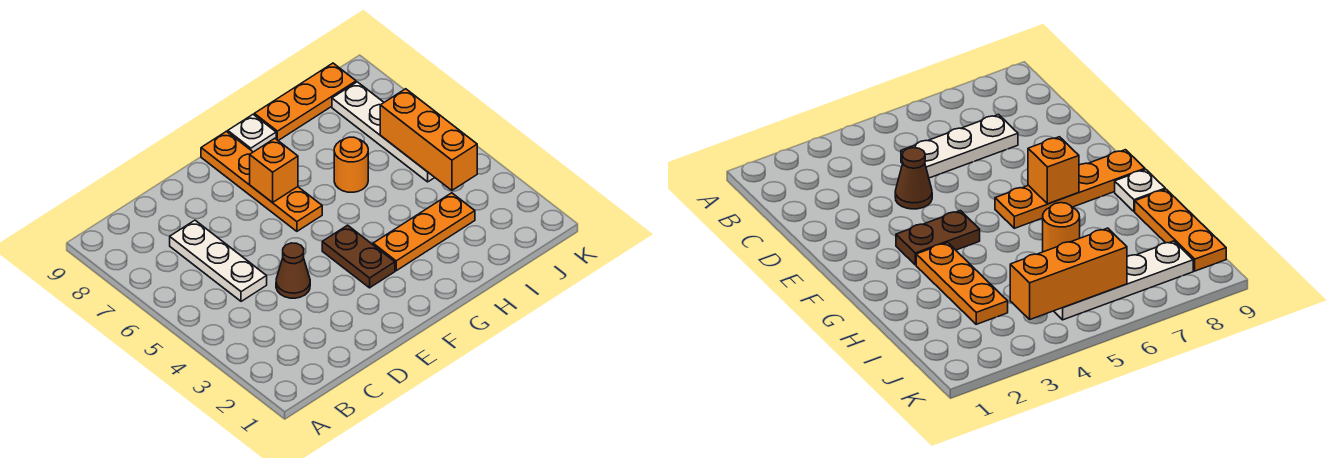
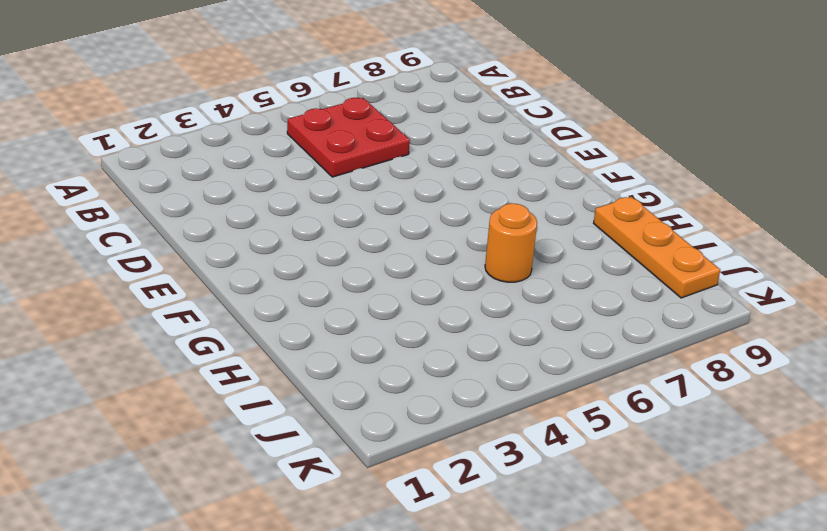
red 2x2 plate [287,98,410,177] -> white 1x3 plate [170,220,267,301]
none -> brown 1x1 cone [276,243,310,298]
none -> brown 1x2 plate [322,225,395,288]

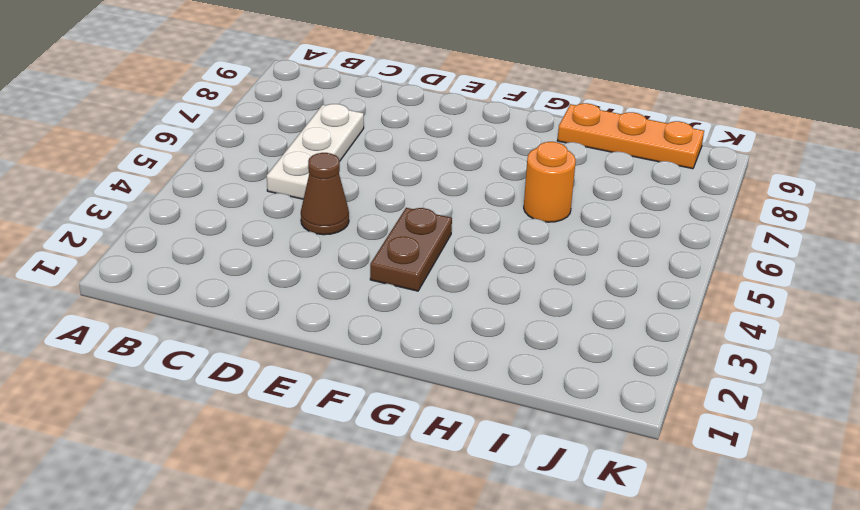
none -> orange 1x4 plate [201,131,322,231]
none -> orange 1x3 plate [373,193,475,271]

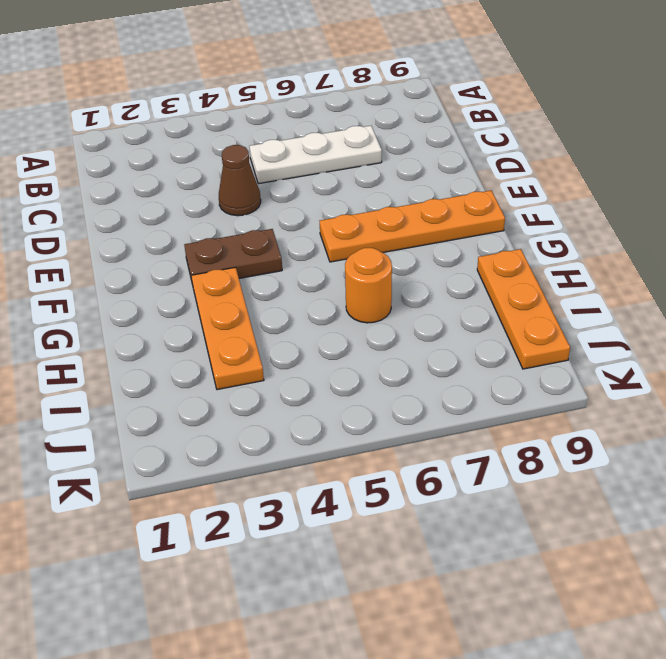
none -> white 1x1 plate [228,114,276,152]
none -> white 1x4 plate [332,82,435,182]

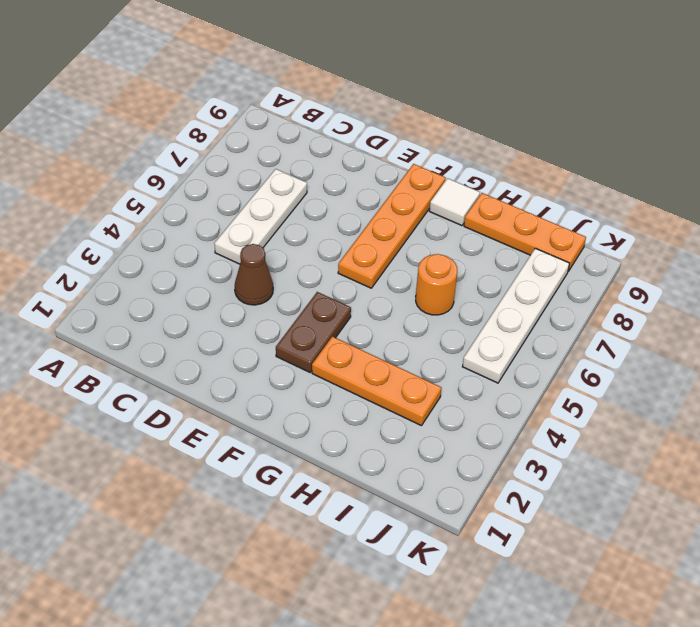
white 1x1 tile [429,178,480,226] -> white 1x1 plate [228,114,276,152]
none -> orange 1x1 brick [250,138,298,203]
none -> orange 1x3 brick [380,89,477,190]

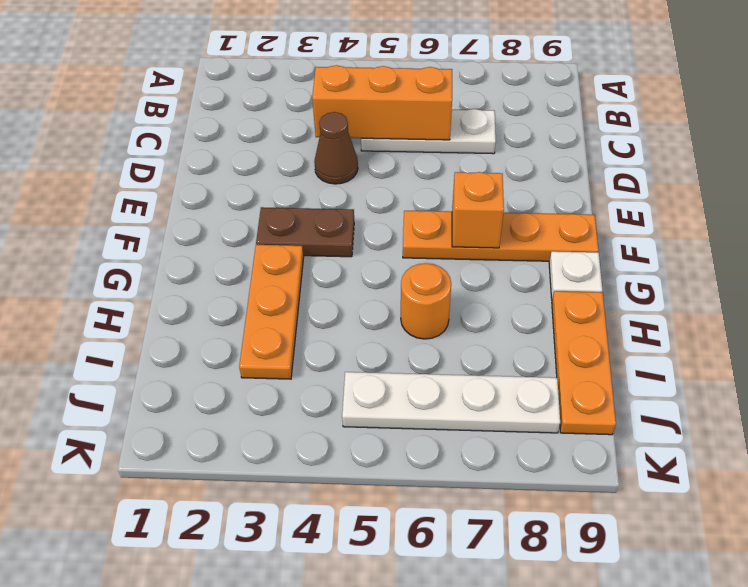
orange 1x3 brick [312,65,452,140] -> orange 1x3 brick moved to [380,89,477,190]

